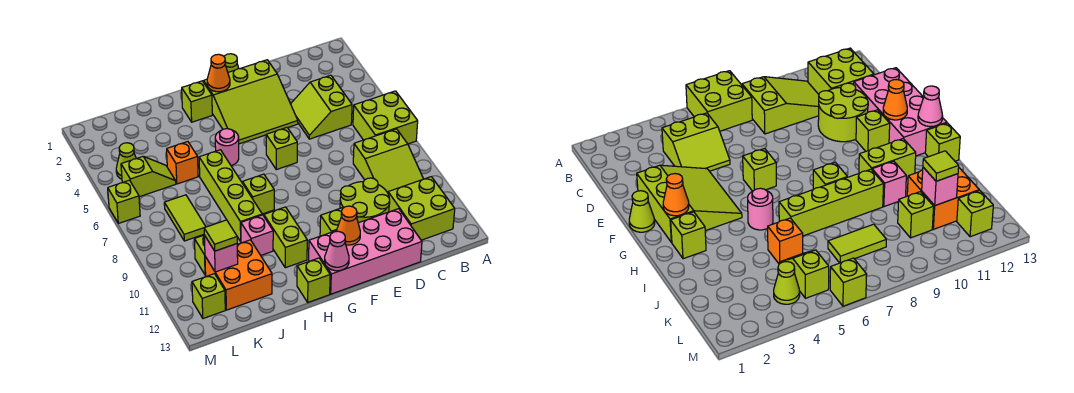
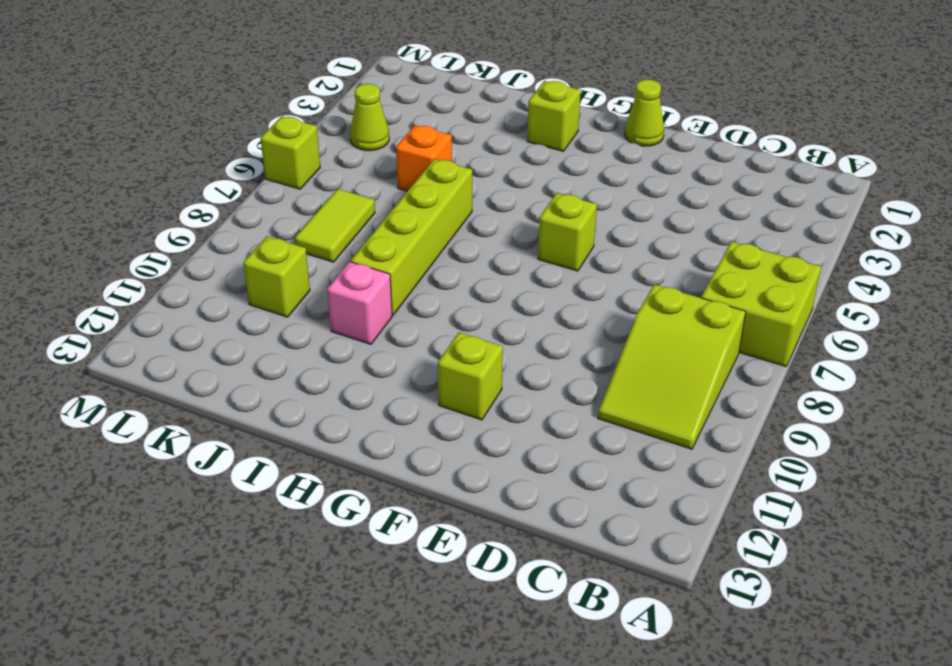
none -> lime 2x2 brick [388,177,455,240]
none -> lime 2x2 slope [291,75,352,139]
none -> lime 2x2 round brick [340,178,390,223]
none -> pink 2x4 brick [309,209,422,294]

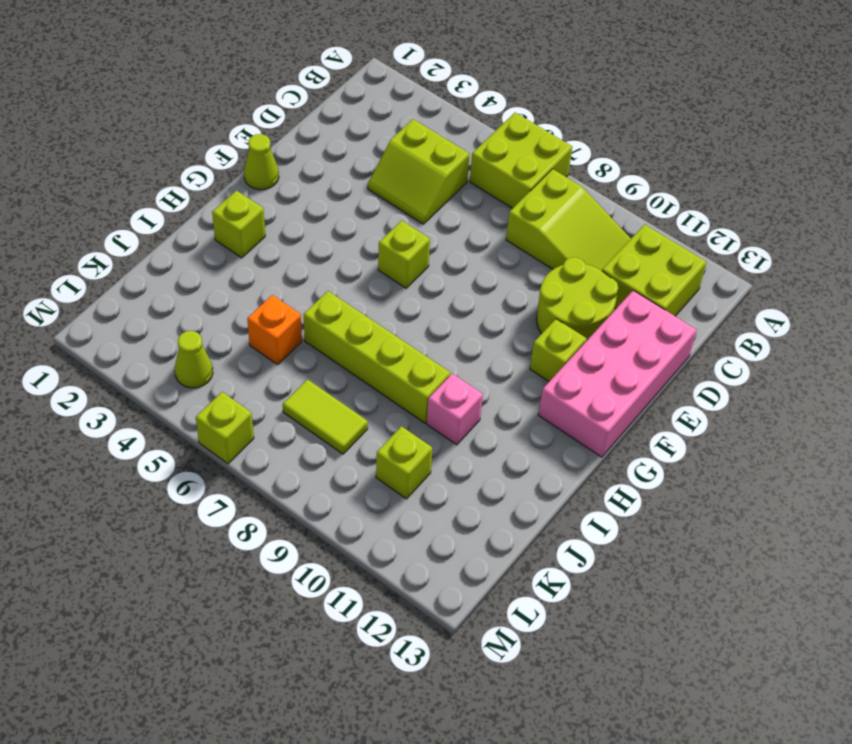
none -> lime 3x3 slope [204,60,298,144]
none -> pink 1x1 round brick [215,129,239,166]
none -> lime 1x1 brick [242,174,274,214]
none -> lime 1x2 brick [264,207,307,268]

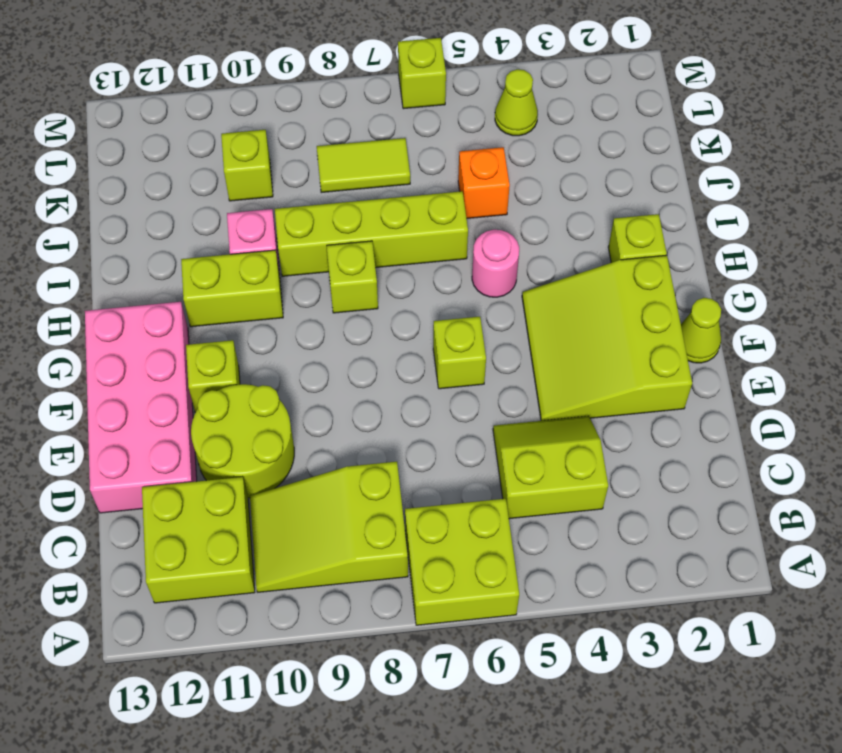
none -> lime 1x1 brick [297,258,330,302]
none -> orange 2x2 brick [205,240,272,310]
none -> lime 1x2 slope [121,156,176,197]
none -> lime 1x1 brick [192,274,225,319]

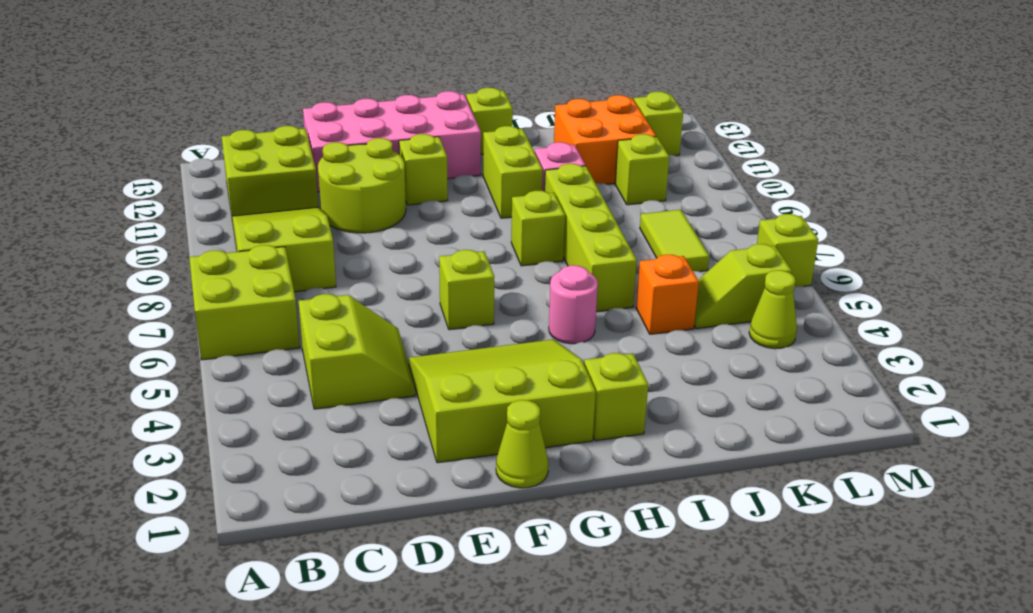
none -> orange 1x1 cone [336,206,360,245]
none -> orange 1x1 cone [207,54,230,92]
none -> pink 1x1 cone [325,231,349,271]
none -> pink 1x1 brick [204,235,238,272]

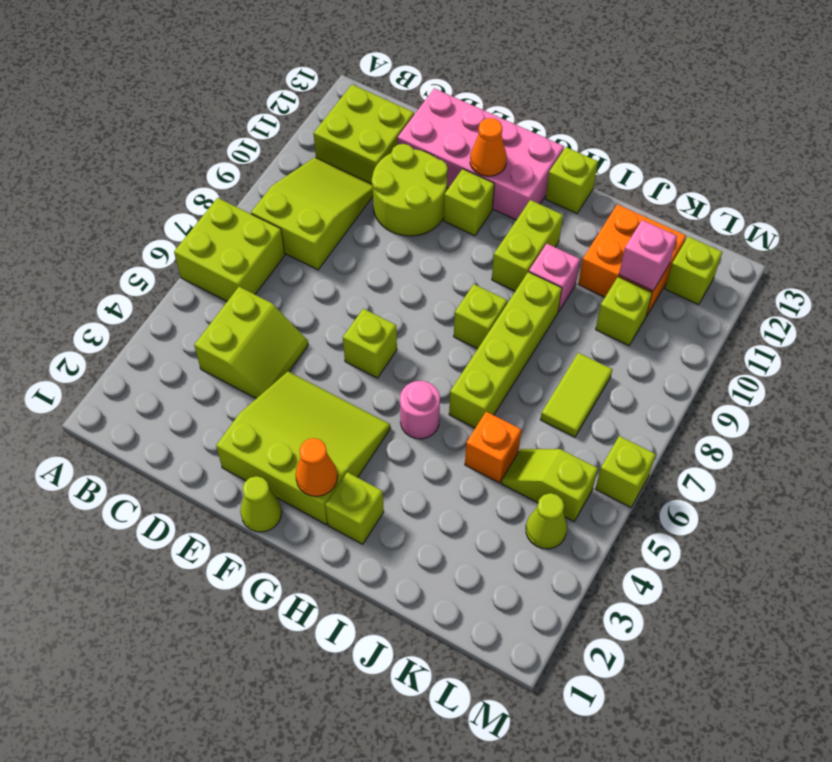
none -> pink 1x1 cone [325,231,349,271]
none -> lime 1x1 tile [204,220,237,251]

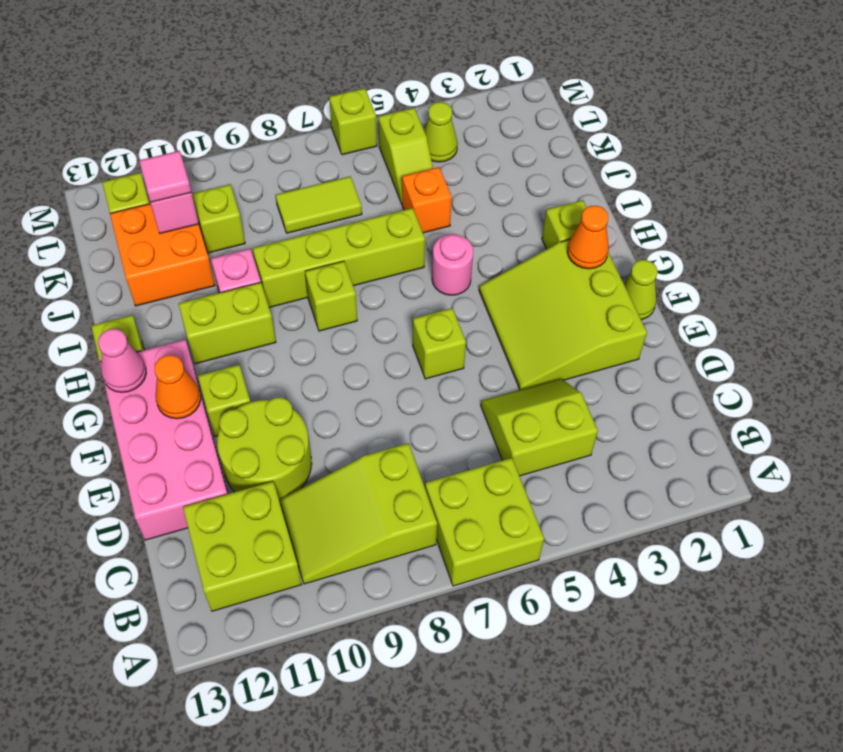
pink 1x1 tile [139,151,191,202] -> lime 1x1 tile [204,220,237,251]

